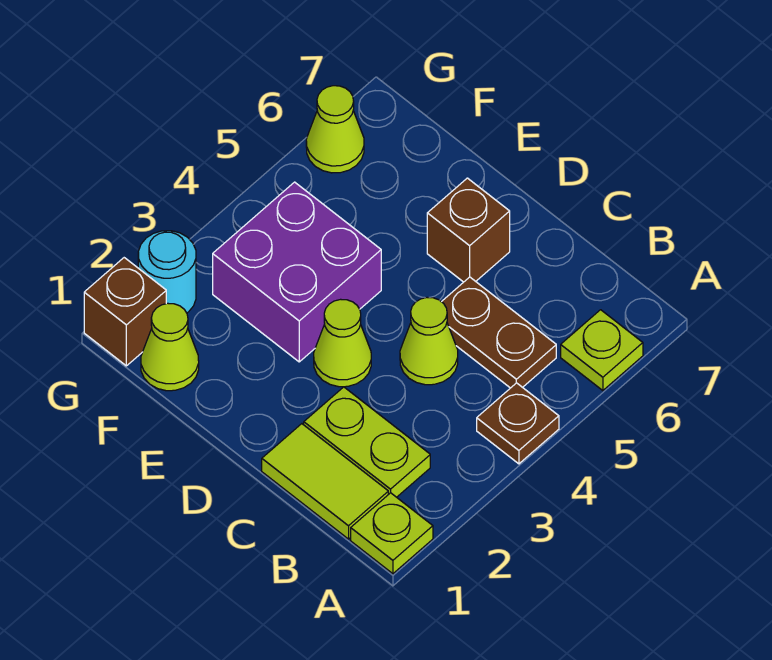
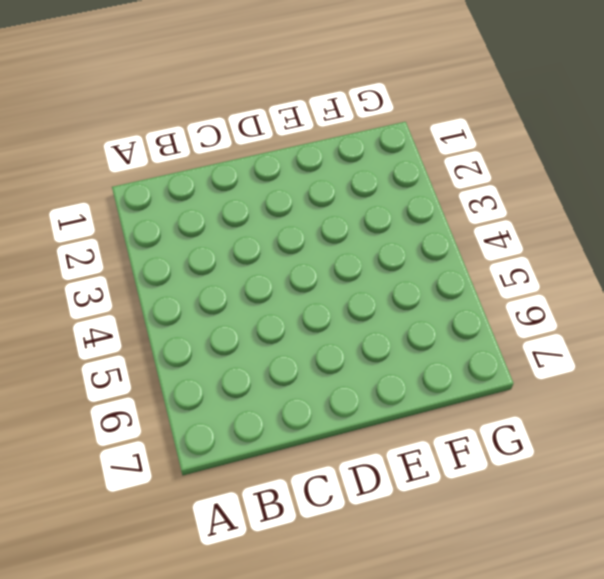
none -> lime 1x1 plate [351,493,433,574]
none -> brown 1x1 plate [477,383,559,464]
none -> lime 1x1 plate [561,310,643,391]

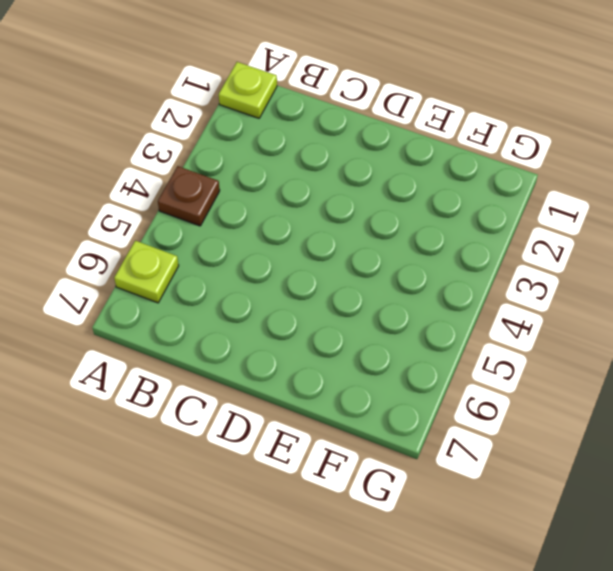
none -> lime 1x2 tile [262,424,388,539]
none -> lime 1x2 plate [304,387,430,497]
none -> brown 1x2 plate [442,277,556,388]

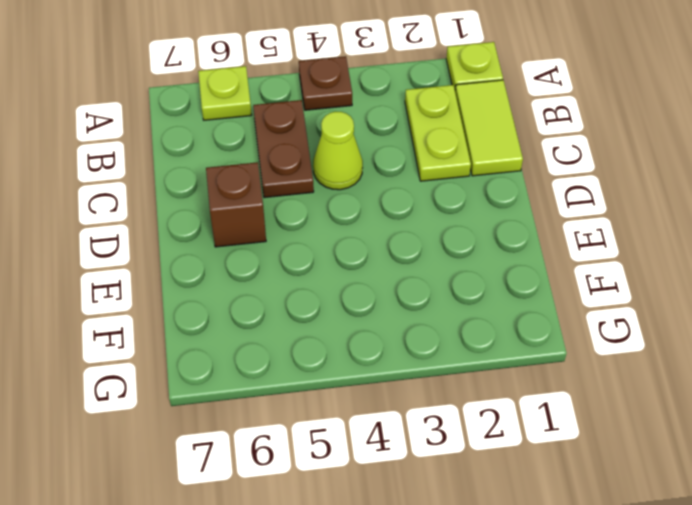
none -> lime 1x1 cone [314,299,371,387]
none -> purple 2x2 brick [213,182,381,362]
none -> lime 1x1 cone [141,303,199,391]

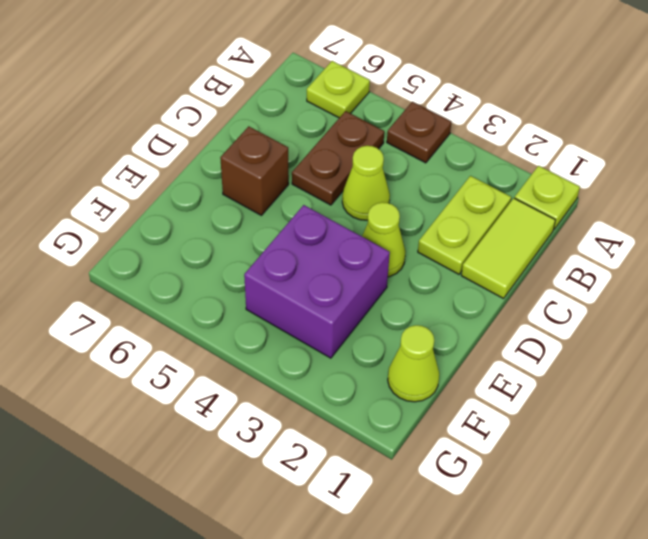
none -> brown 1x1 brick [84,258,166,366]
none -> cyan 1x1 round brick [138,231,196,313]
none -> lime 1x1 cone [306,86,364,173]

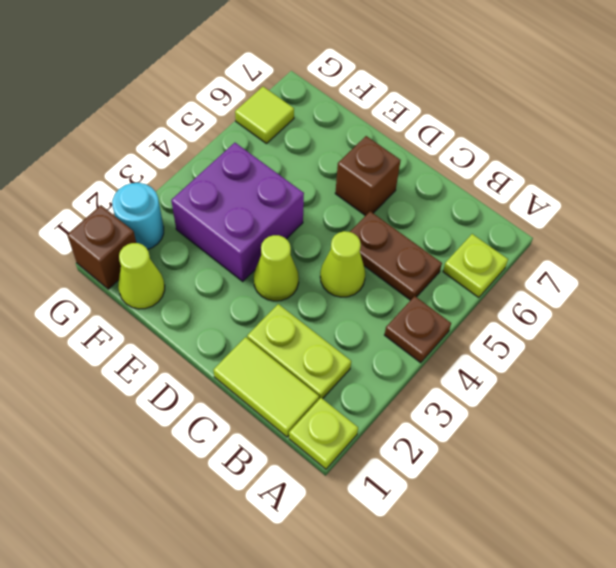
lime 1x1 tile [235,87,294,144] -> lime 1x1 cone [306,86,364,173]

